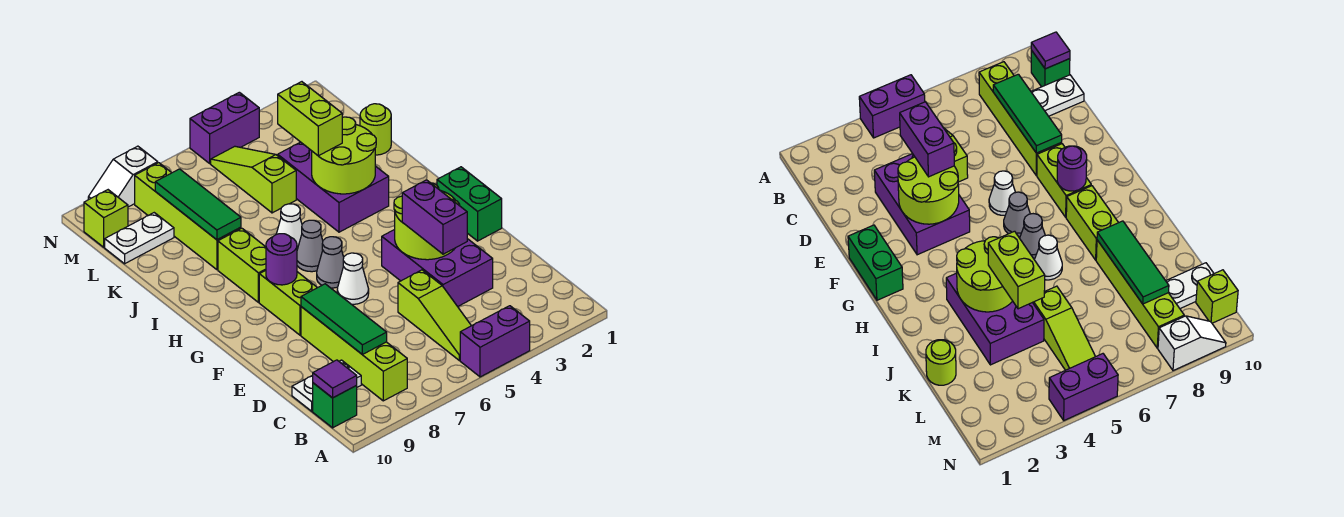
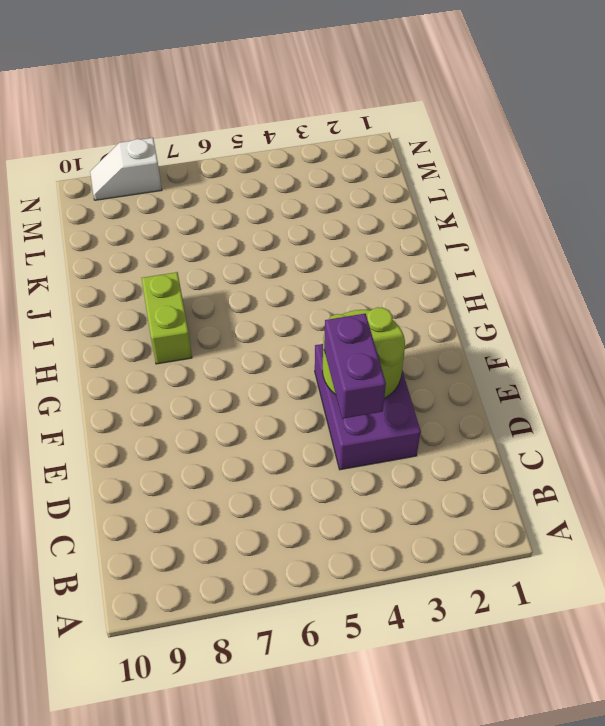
none -> purple 1x2 brick [460,306,530,377]
none -> lime 1x3 slope [398,270,471,360]
none -> lime 1x4 brick [301,307,407,401]

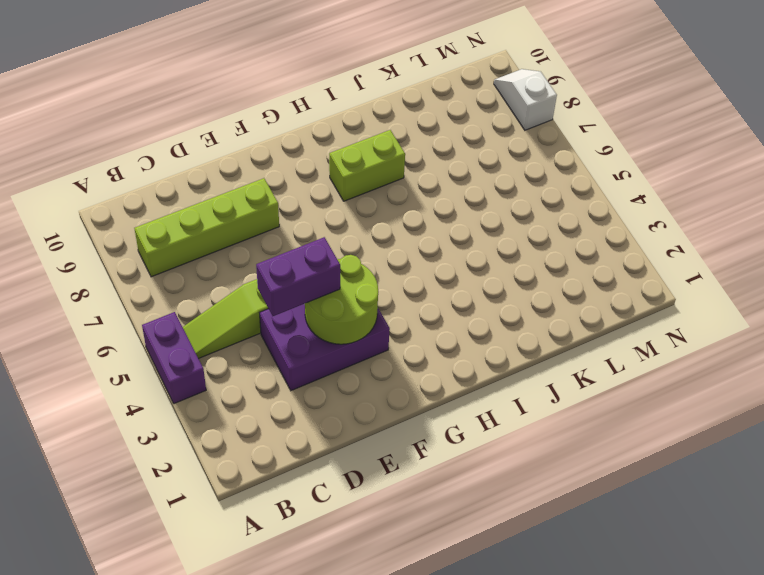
none -> green 1x1 brick [313,383,357,428]
none -> white 1x2 plate [292,360,361,411]
none -> green 1x2 brick [437,167,502,241]

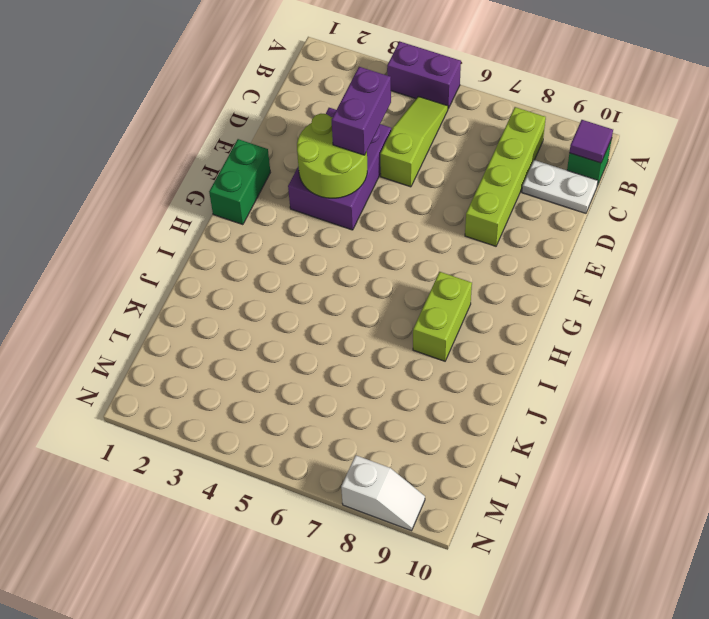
none -> white 1x1 cone [337,253,369,304]
none -> lime 1x2 brick [259,271,317,335]
none -> grey 1x1 cone [317,237,344,288]

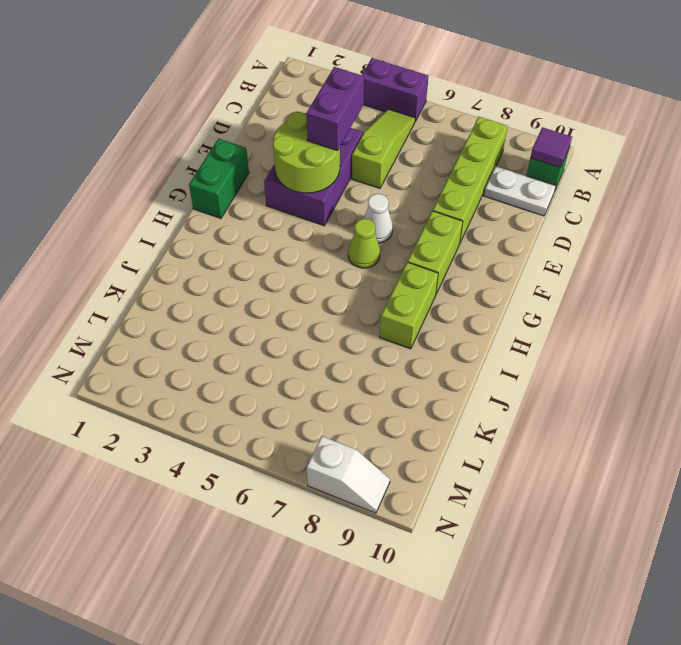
lime 1x1 cone [348,219,380,268] -> grey 1x1 cone [317,237,344,288]
none -> grey 1x1 cone [297,220,323,272]
none -> purple 2x3 brick [278,142,389,232]
none -> white 1x1 cone [277,204,302,249]

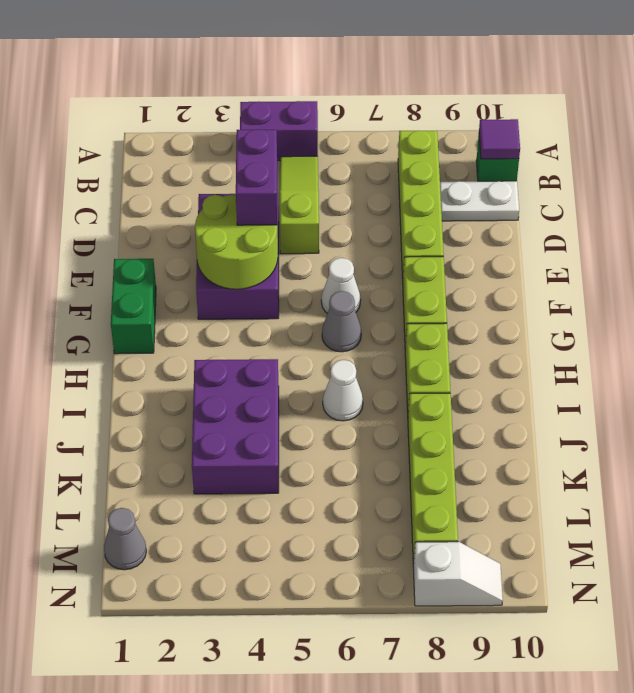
grey 1x1 cone [104,508,146,570] -> grey 1x1 cone moved to [297,220,323,272]
none -> lime 1x1 round brick [360,104,391,155]
none -> lime 1x3 slope [211,146,296,213]
none -> white 1x2 plate [105,213,174,264]

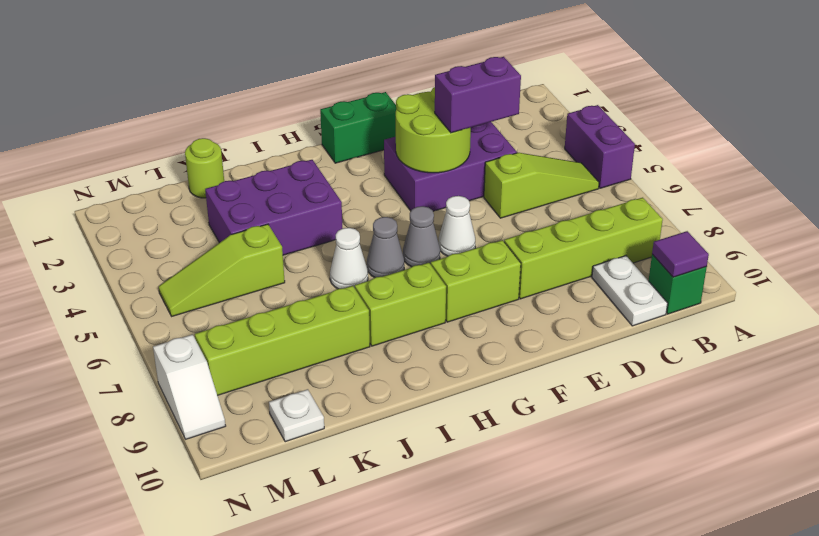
white 1x1 plate [269,389,324,442] -> white 1x2 plate [105,213,174,264]
none -> lime 1x1 brick [84,190,128,247]
none -> purple 1x2 brick [190,92,259,163]
none -> green 1x3 tile [301,284,387,354]

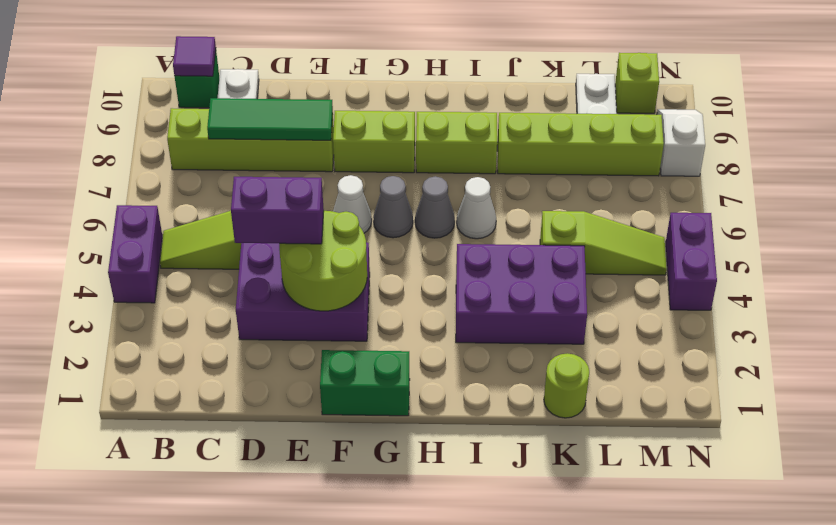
none -> purple 1x1 round brick [266,234,297,285]
none -> lime 2x2 round brick [312,117,376,194]
none -> green 1x3 tile [155,169,241,240]

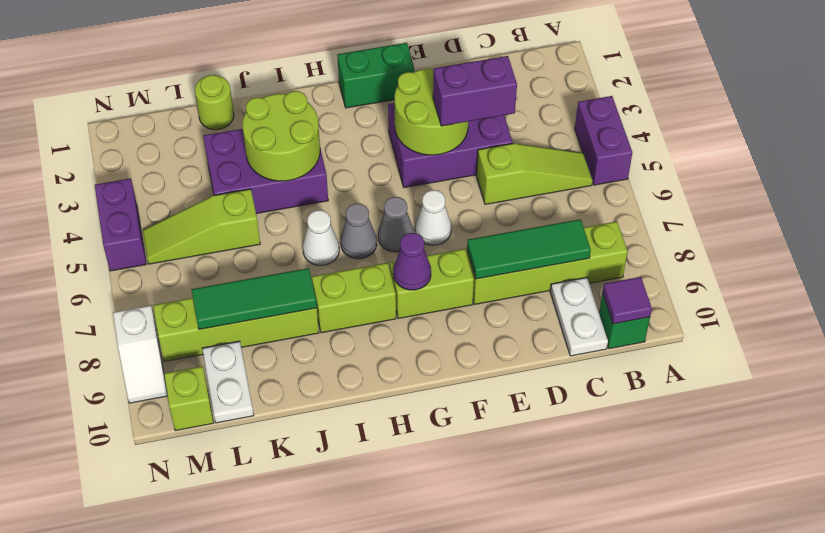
purple 1x1 cone [393,233,431,290] -> purple 1x1 round brick [266,234,297,285]
none -> lime 1x2 brick [278,82,342,156]

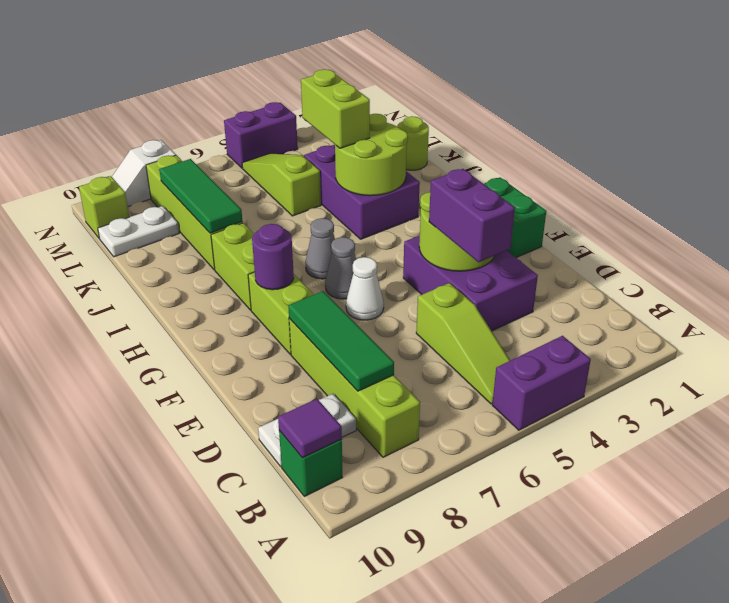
none -> white 1x1 cone [277,204,302,249]

